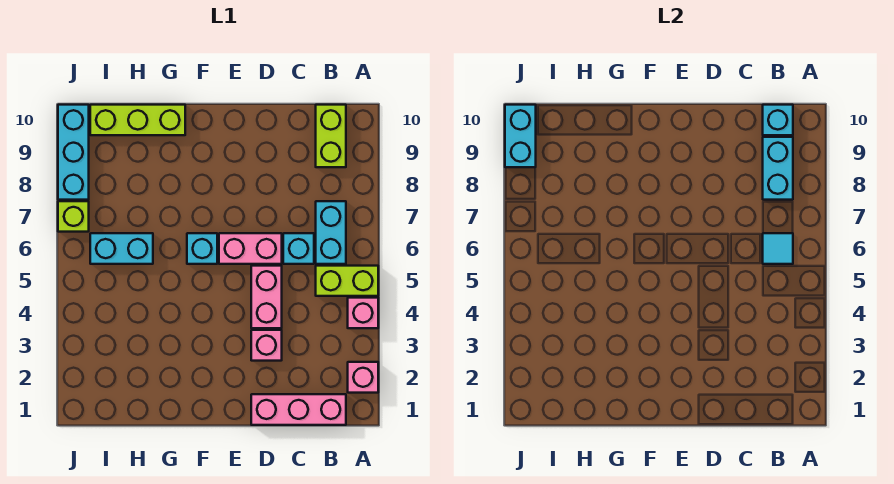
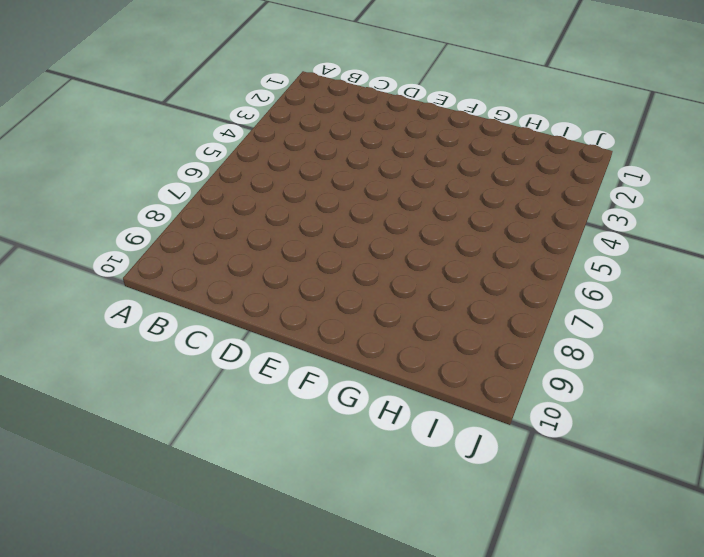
none -> pink 1x1 brick [348,362,378,393]
none -> pink 1x1 brick [348,298,378,328]
none -> lime 1x2 brick [316,266,378,296]

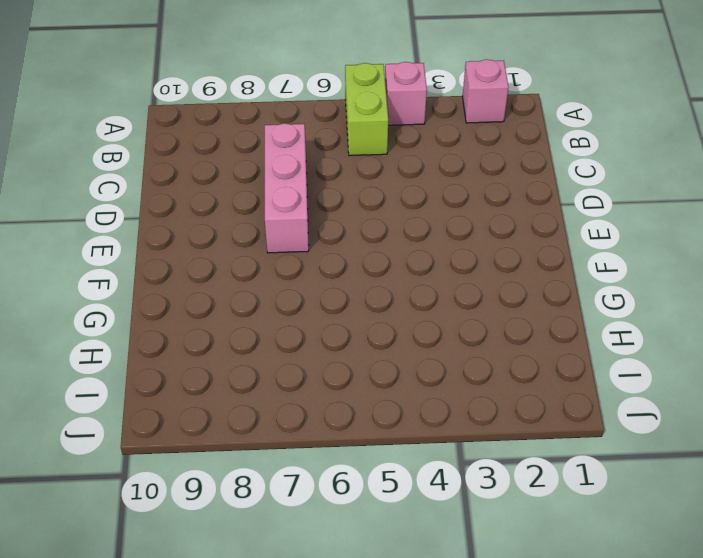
pink 1x3 brick [265,123,309,253] -> pink 1x3 brick moved to [251,394,346,425]
none -> cyan 1x2 brick [316,201,346,264]
none -> lime 1x2 brick [316,105,346,167]
none -> cyan 1x1 brick [283,233,314,264]

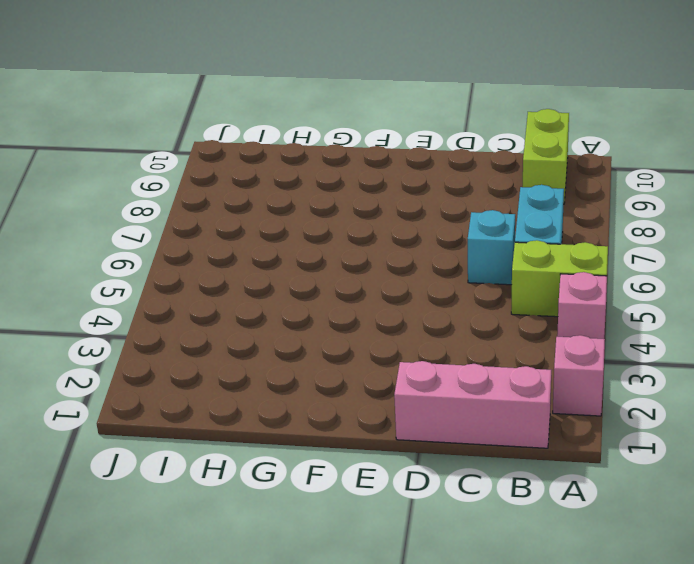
none -> pink 1x1 brick [251,330,282,361]
none -> pink 1x2 brick [251,266,282,328]
none -> pink 1x2 brick [219,233,282,264]

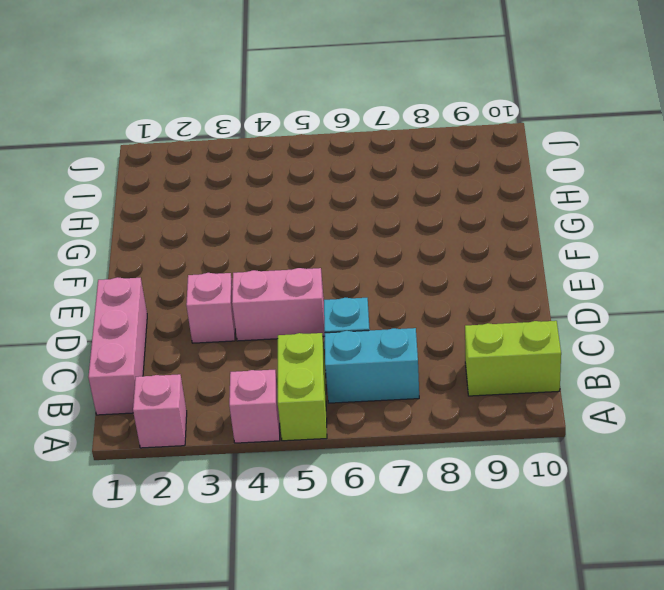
none -> pink 1x2 brick [219,233,282,264]
none -> cyan 1x1 brick [187,233,217,264]
none -> lime 1x3 brick [90,105,185,135]

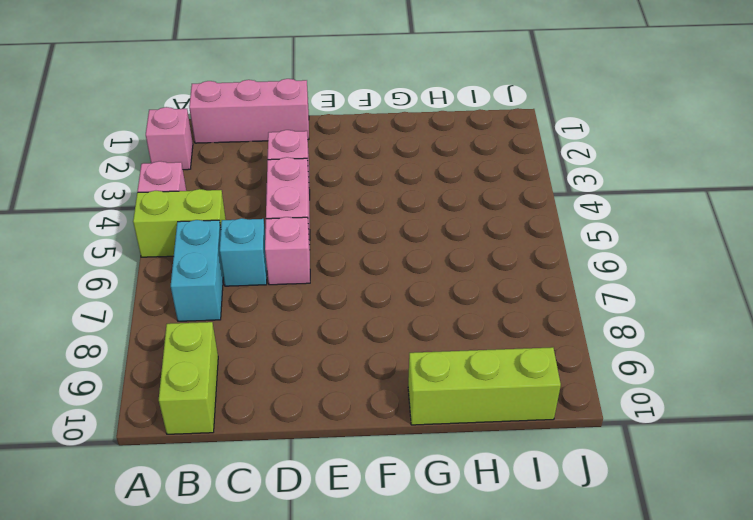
pink 1x1 brick [265,217,310,285] -> pink 1x2 brick [219,233,282,264]
none -> cyan 1x1 brick [187,233,217,264]
none -> cyan 1x2 brick [90,233,153,264]
none -> lime 1x1 brick [58,201,89,232]

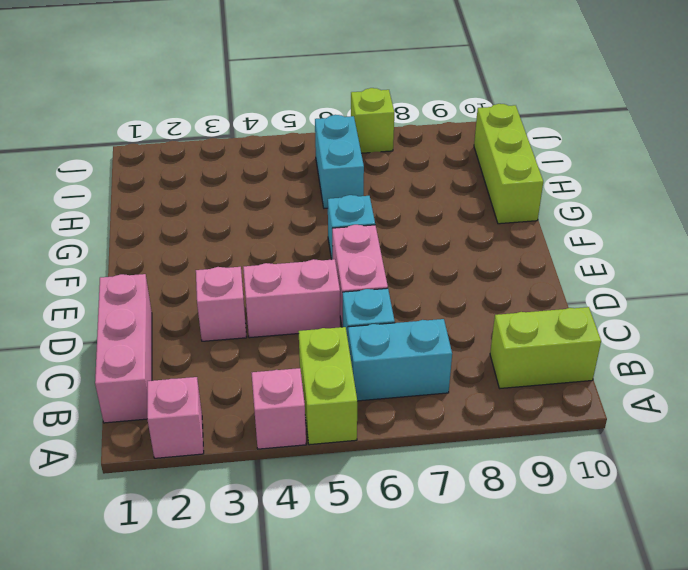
none -> cyan 1x3 brick [58,105,89,200]
none -> cyan 1x1 tile [763,233,793,264]
none -> cyan 1x2 brick [763,137,793,200]

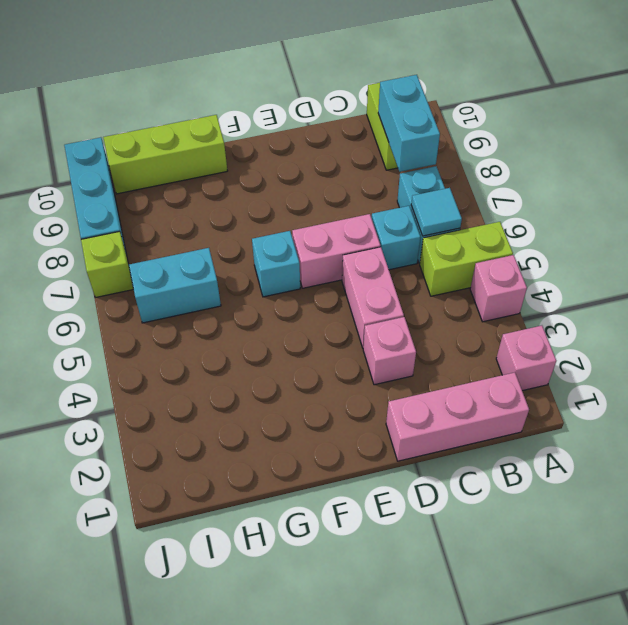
none -> cyan 1x1 brick [763,105,793,135]
none -> cyan 1x2 brick [505,105,536,167]

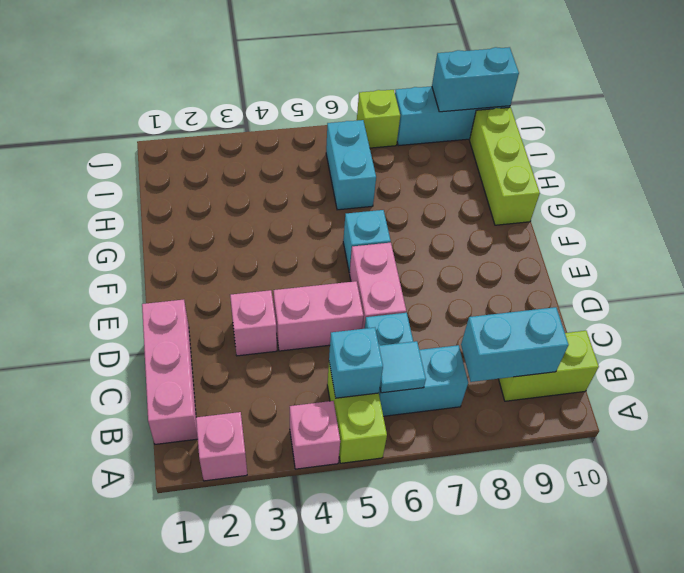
cyan 1x1 brick [329,328,383,398] -> cyan 1x1 brick moved to [763,105,793,135]

